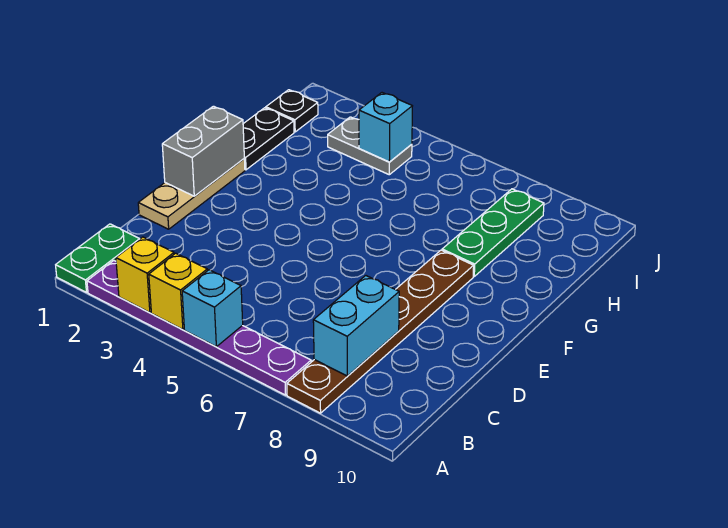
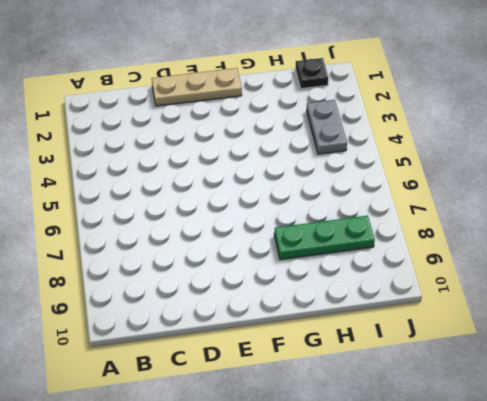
none -> green 1x2 plate [56,224,139,292]
none -> purple 1x6 plate [87,261,311,395]
none -> brown 1x6 plate [287,250,474,413]

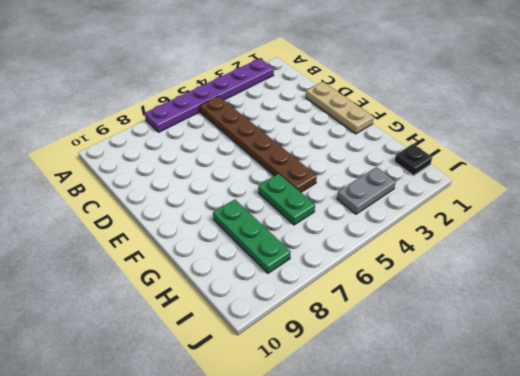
brown 1x6 plate [200,96,317,192] -> brown 1x6 plate moved to [287,250,474,413]
green 1x2 plate [258,174,315,225] -> green 1x2 plate moved to [56,224,139,292]
none -> black 1x2 plate [243,108,294,170]
none -> yellow 1x1 brick [116,237,174,313]
none -> yellow 1x1 brick [149,253,207,329]

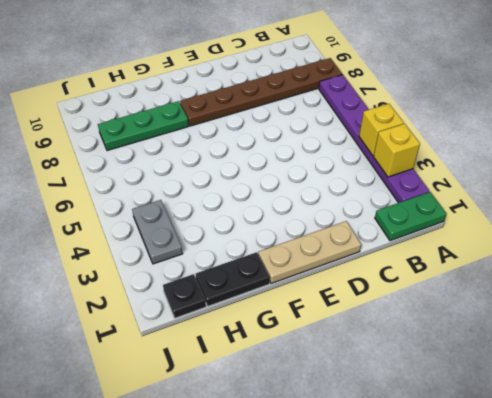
none -> cyan 1x1 brick [182,270,243,347]
none -> cyan 1x2 brick [313,276,399,376]
none -> grey 1x2 brick [162,106,244,196]

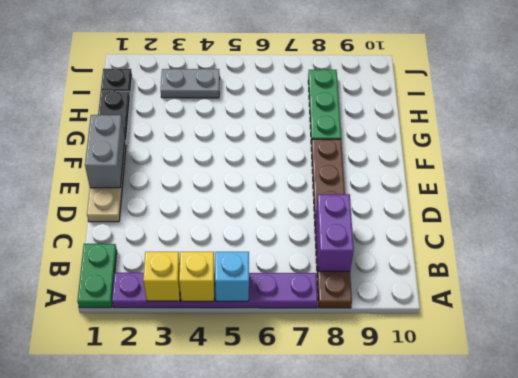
purple 1x2 brick [315,194,354,271] -> cyan 1x2 brick [313,276,399,376]
none -> cyan 1x1 brick [359,93,412,162]

